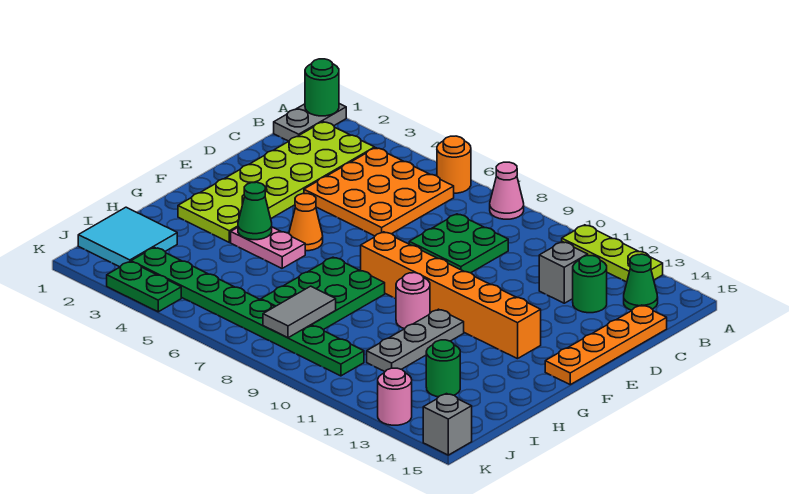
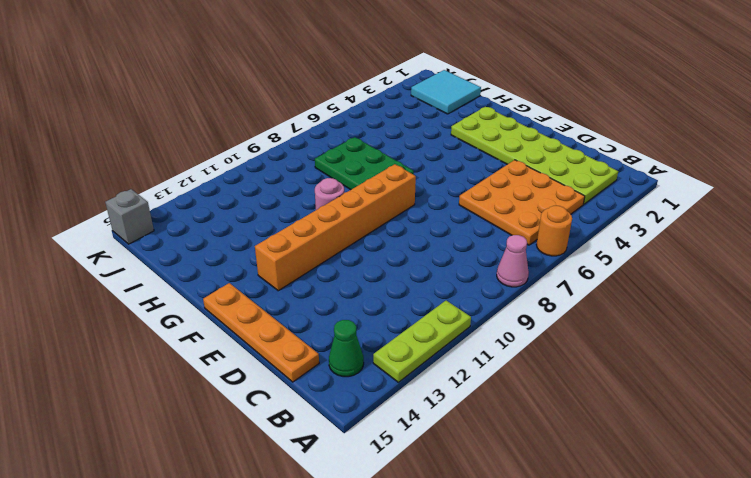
none -> grey 1x2 plate [274,104,346,141]
none -> green 2x2 plate [409,214,508,273]
none -> grey 1x1 brick [539,242,588,303]

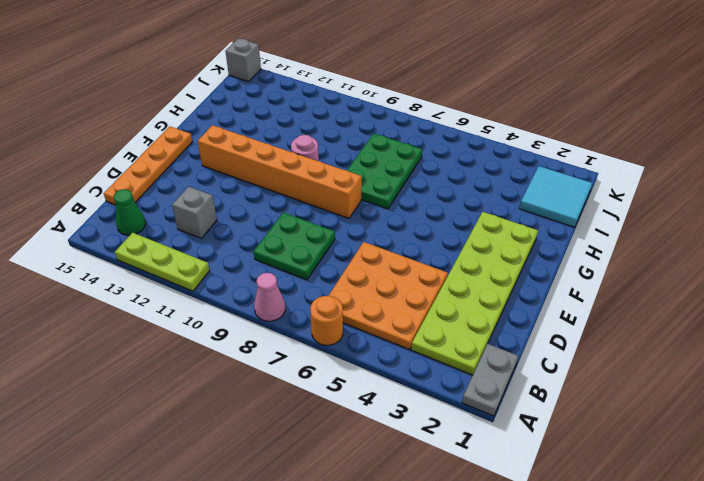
none -> green 1x1 round brick [573,256,607,313]
none -> orange 1x1 cone [289,194,323,251]
none -> pink 1x2 plate [231,227,305,268]

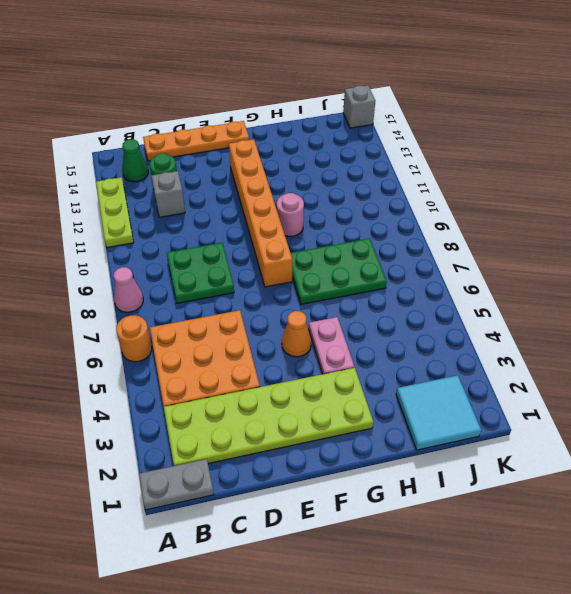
none -> grey 1x3 plate [367,309,464,371]
none -> green 1x1 round brick [426,340,460,397]
none -> green 1x8 plate [131,247,364,376]

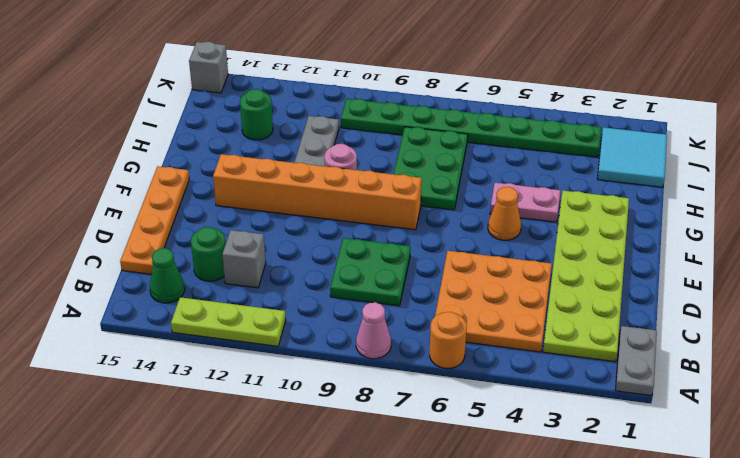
none -> green 1x2 plate [107,262,181,312]
none -> pink 1x1 round brick [378,368,412,425]
none -> green 1x1 round brick [305,59,339,116]

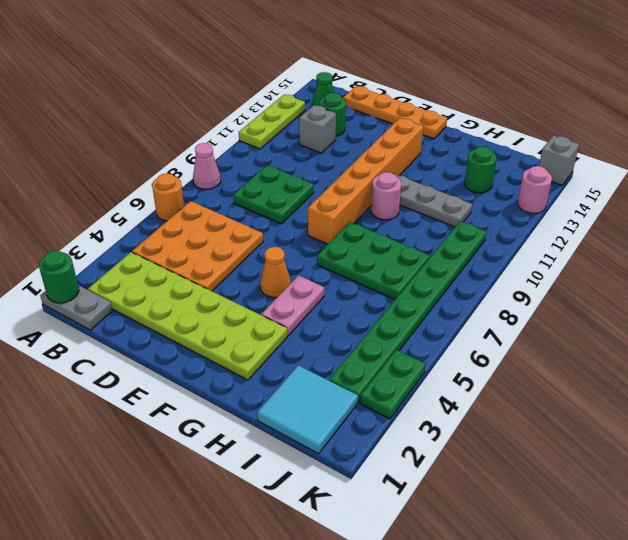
none -> green 1x1 cone [238,182,272,240]
none -> grey 1x2 tile [263,286,336,338]

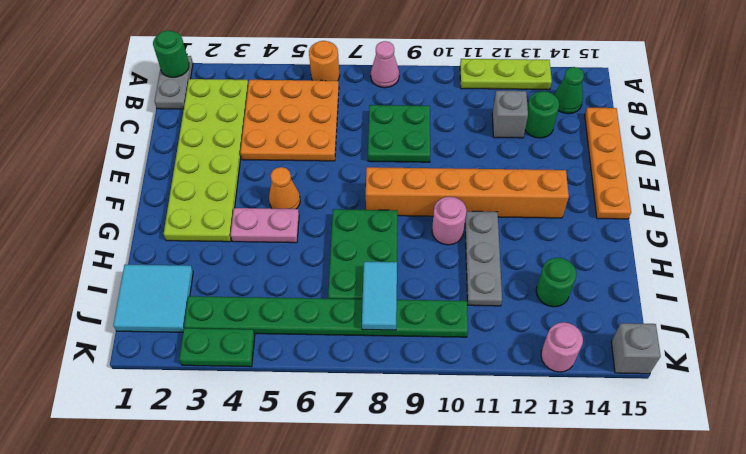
cyan 1x2 tile [362,262,397,330] -> grey 1x2 tile [263,286,336,338]
none -> green 1x1 cone [238,182,272,240]

